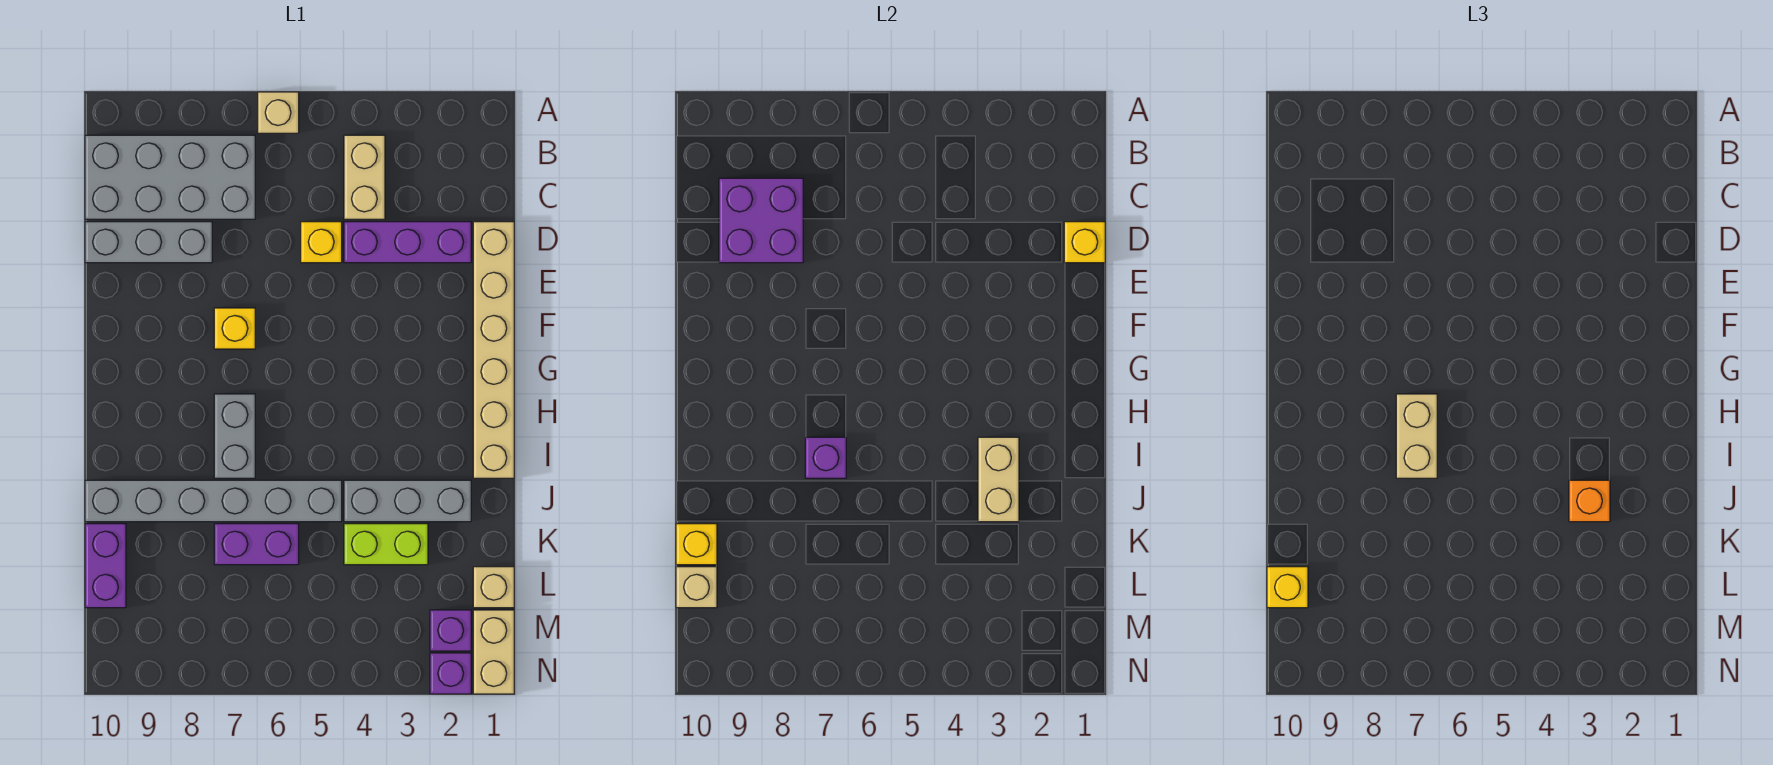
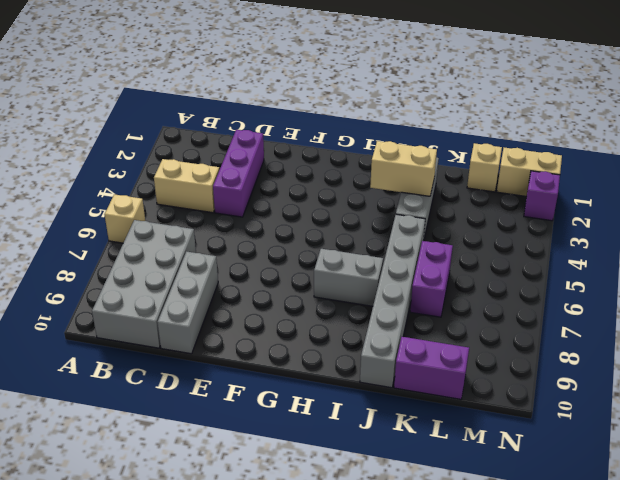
none -> tan 1x6 brick [473,222,514,478]
none -> yellow 1x1 brick [301,222,342,263]
none -> yellow 1x1 brick [214,308,255,349]

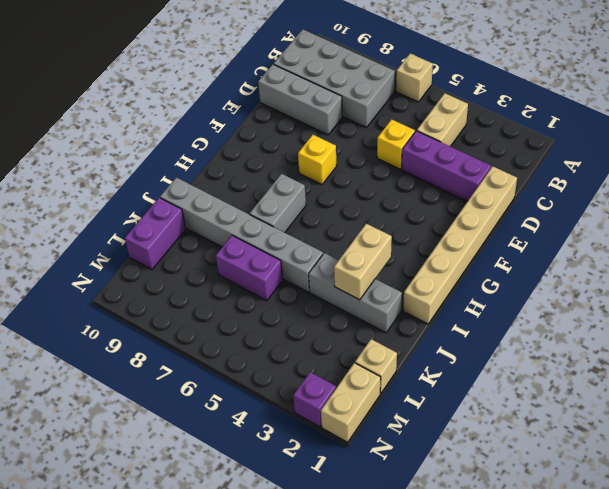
none -> lime 1x2 brick [344,524,428,565]
none -> purple 1x1 brick [430,610,471,651]
none -> purple 2x2 brick [719,178,803,263]

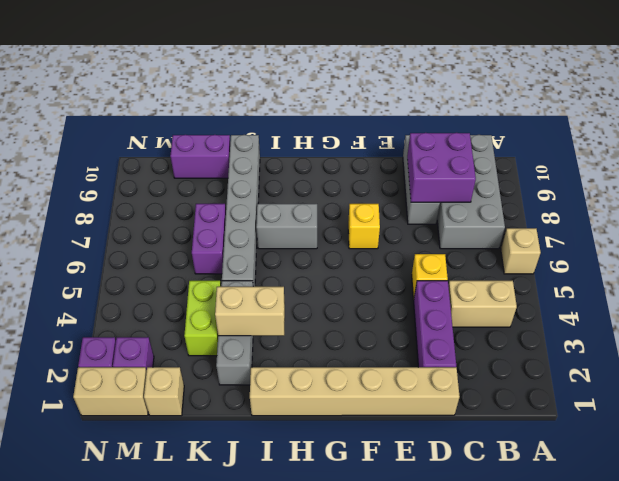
none -> yellow 1x1 brick [1064,222,1105,263]
none -> purple 1x1 brick [805,437,846,478]
none -> yellow 1x1 brick [676,524,717,565]

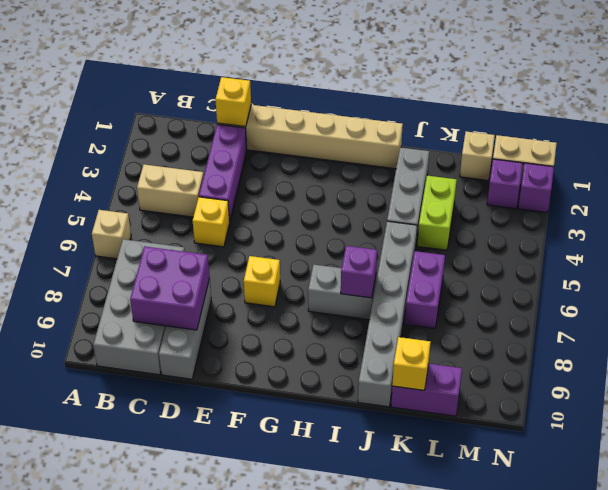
none -> tan 1x2 brick [978,437,1019,522]
none -> tan 1x1 brick [676,567,717,608]
none -> tan 1x2 brick [1396,394,1437,478]

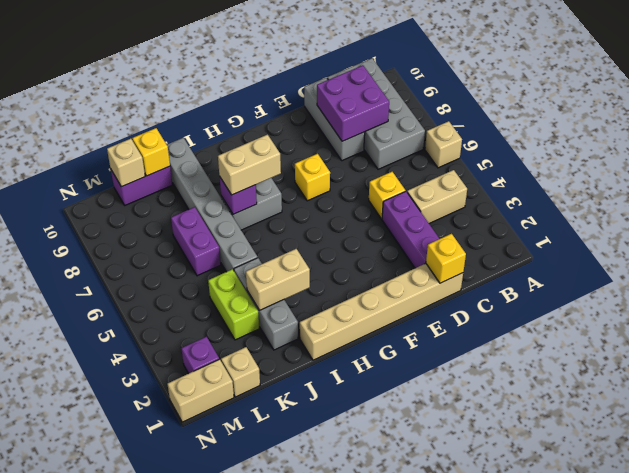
none -> purple 1x1 brick [430,653,471,694]
none -> orange 1x1 brick [1569,480,1610,522]
none -> yellow 1x1 brick [1267,567,1308,608]

